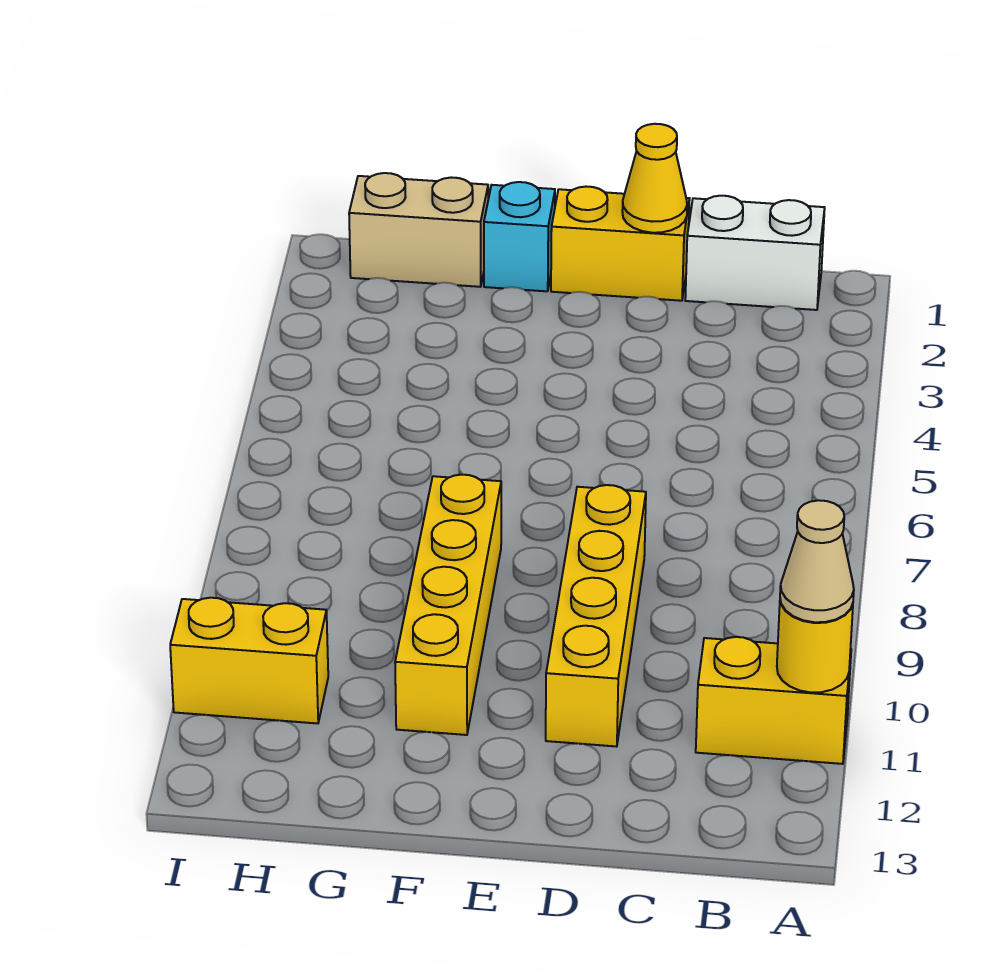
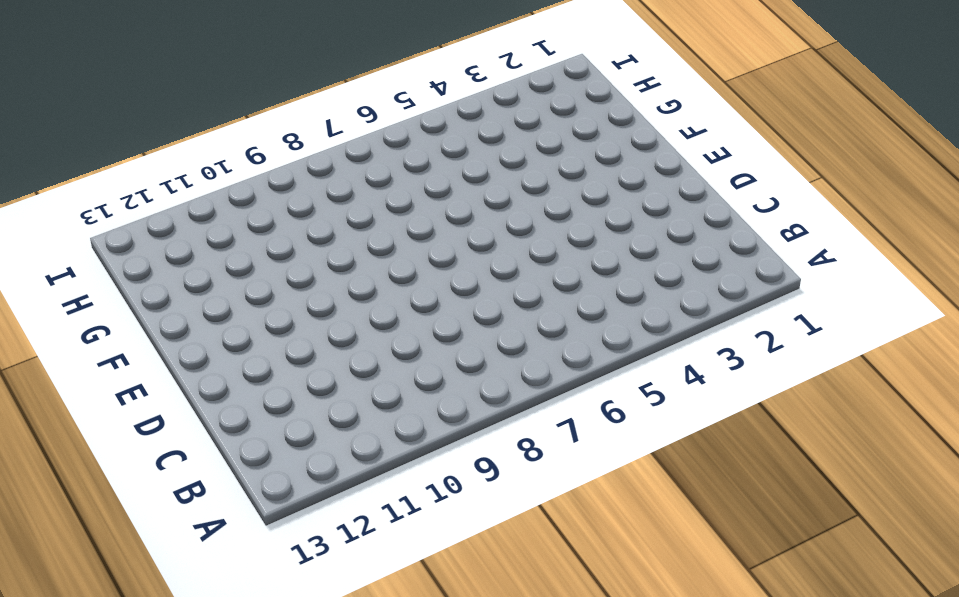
none -> yellow 1x2 brick [696,637,851,764]
none -> white 1x2 brick [685,196,825,310]

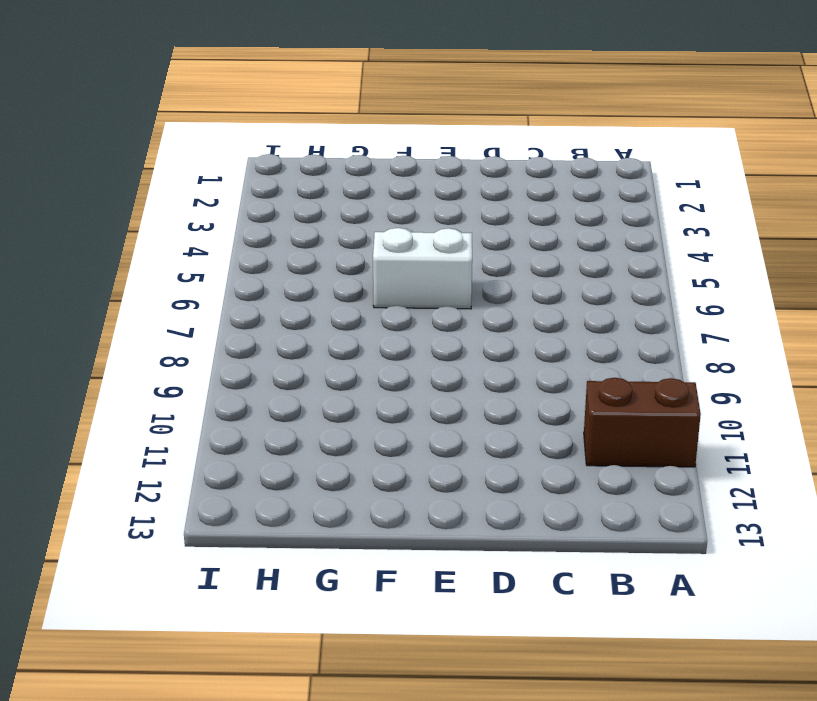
brown 1x2 brick [584,378,701,467] -> yellow 1x2 brick [696,637,851,764]
white 1x2 brick [373,228,472,309] -> white 1x2 brick moved to [685,196,825,310]
none -> yellow 1x2 brick [551,187,690,301]
none -> yellow 1x4 brick [546,485,646,747]

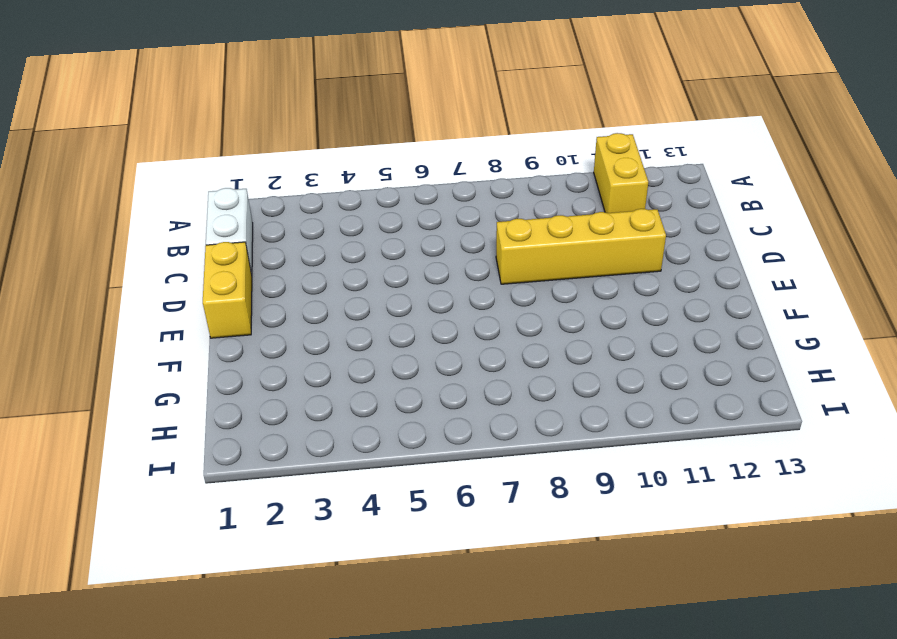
none -> cyan 1x1 brick [484,182,555,291]
none -> yellow 1x4 brick [395,475,501,735]

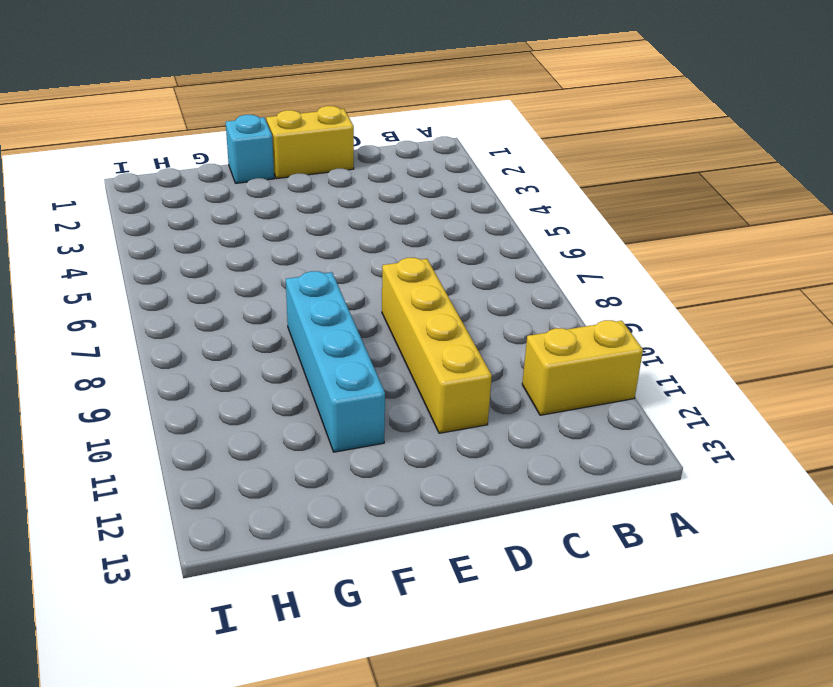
cyan 1x4 brick [286,271,385,452] -> yellow 1x4 brick [395,475,501,735]
none -> white 1x2 brick [685,196,825,310]
none -> tan 1x2 brick [349,173,488,287]

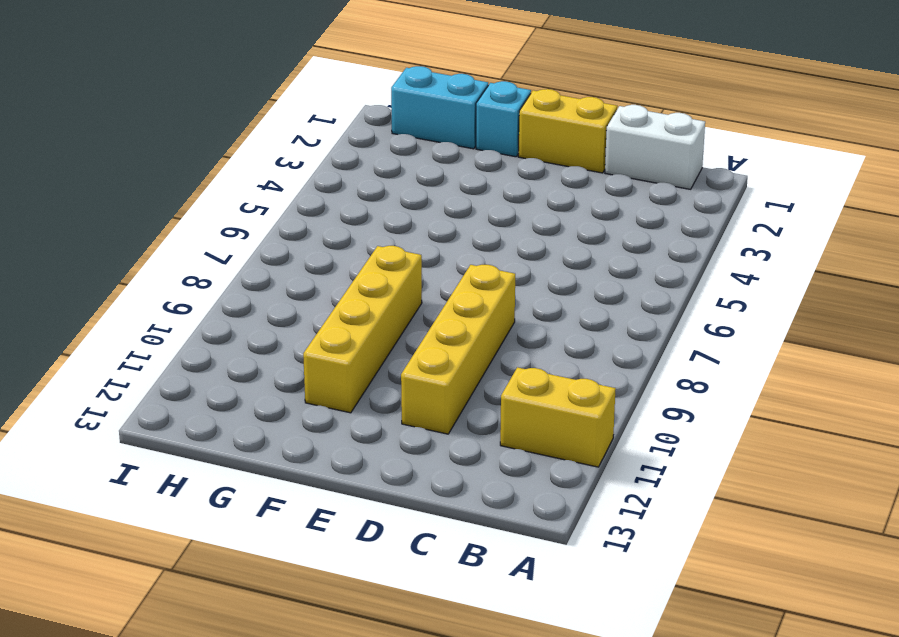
cyan 1x2 brick [391,66,488,149] -> tan 1x2 brick [349,173,488,287]
none -> yellow 1x2 brick [170,598,328,723]
none -> yellow 1x1 round brick [777,600,853,693]

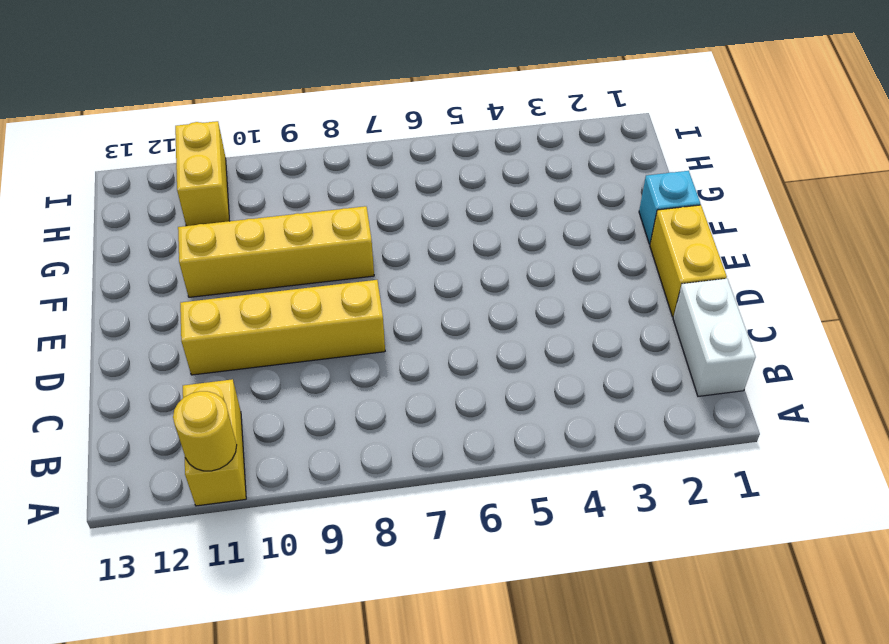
none -> tan 1x2 brick [349,173,488,287]
none -> yellow 1x1 cone [622,124,687,233]

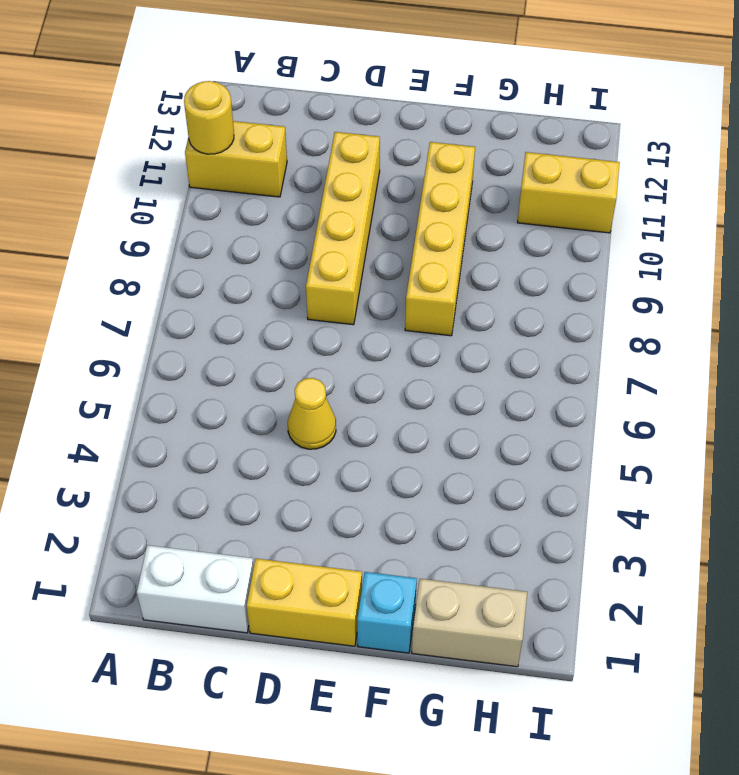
yellow 1x1 cone [288,378,336,449] -> yellow 1x1 cone moved to [622,124,687,233]
none -> tan 1x1 cone [780,500,854,622]

